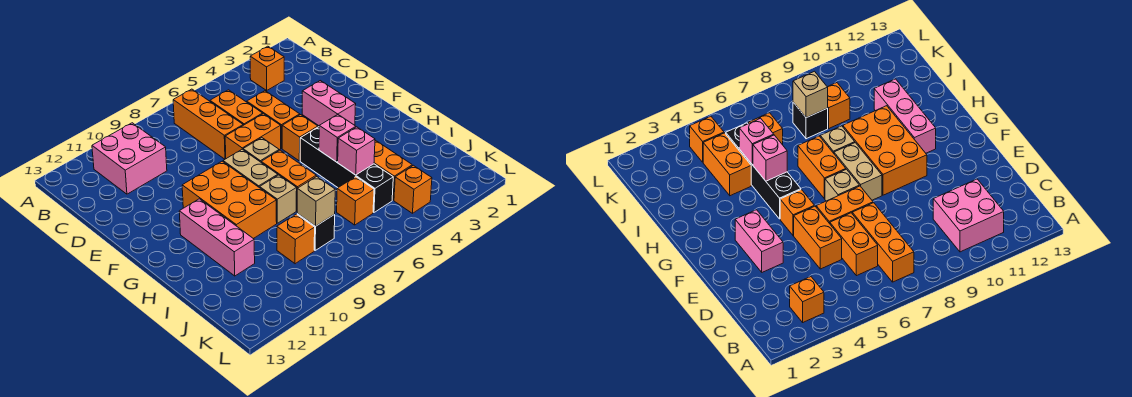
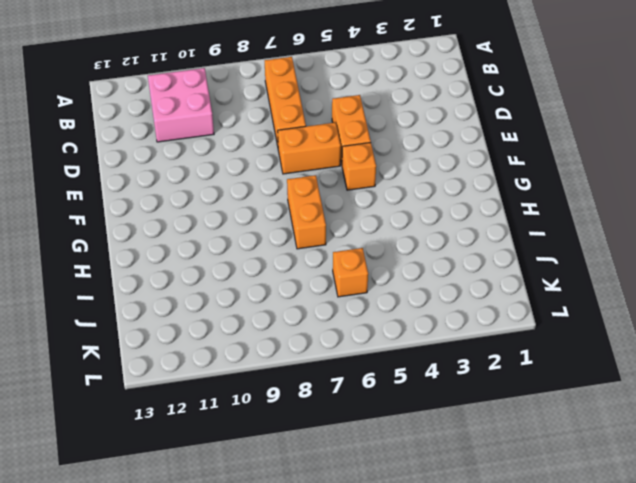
none -> orange 1x1 brick [250,46,284,90]
none -> orange 1x2 brick [210,90,263,125]
none -> pink 1x2 brick [302,81,356,126]

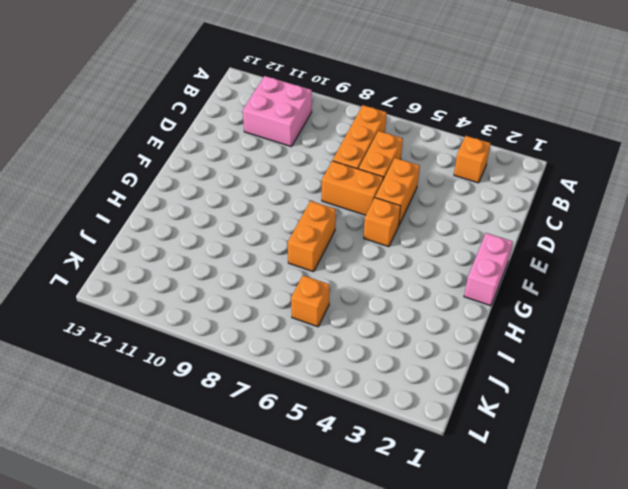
pink 1x2 brick [464,233,513,306] -> pink 1x2 brick moved to [302,81,356,126]
none -> tan 1x1 brick [243,138,279,162]
none -> tan 1x2 brick [223,149,278,188]
none -> orange 2x3 brick [182,161,277,239]

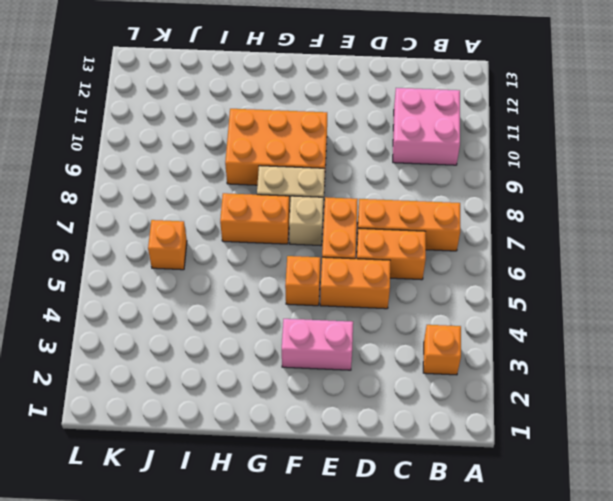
none -> black 1x4 brick [300,127,393,212]
none -> pink 1x3 brick [179,199,255,276]
none -> tan 1x1 brick [260,175,297,223]

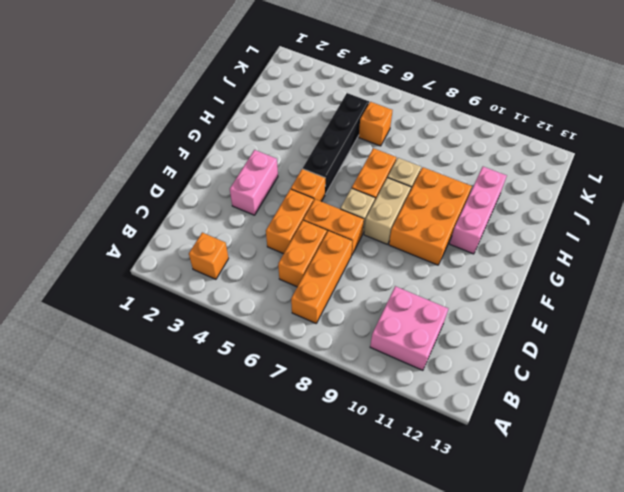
none -> orange 1x2 brick [374,140,412,200]
none -> black 1x1 brick [297,214,335,250]
none -> orange 1x1 brick [277,214,315,264]

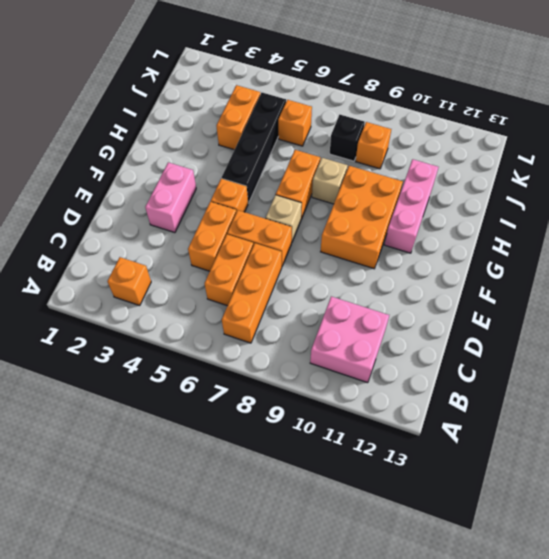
none -> tan 1x2 brick [223,149,278,188]
none -> orange 1x1 brick [394,165,432,213]
none -> pink 1x1 brick [319,115,356,162]

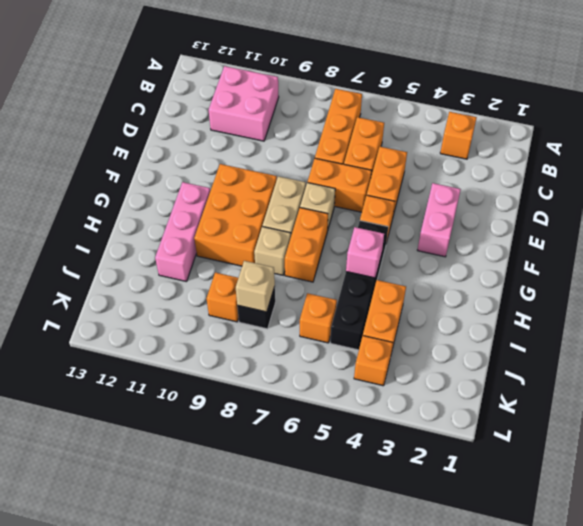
none -> pink 1x1 brick [338,127,375,175]

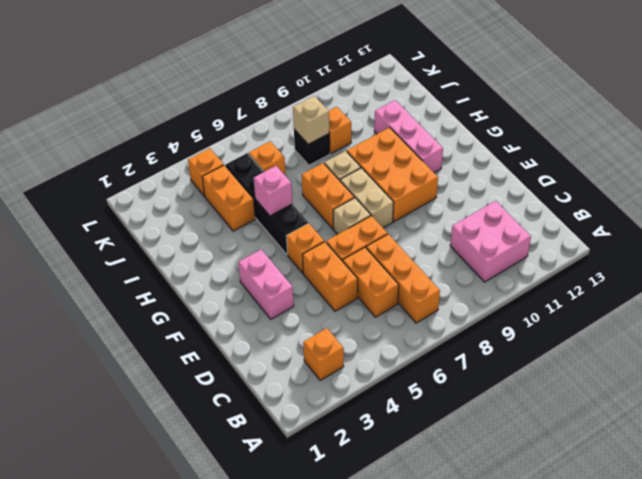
none -> pink 1x1 brick [338,127,375,175]

